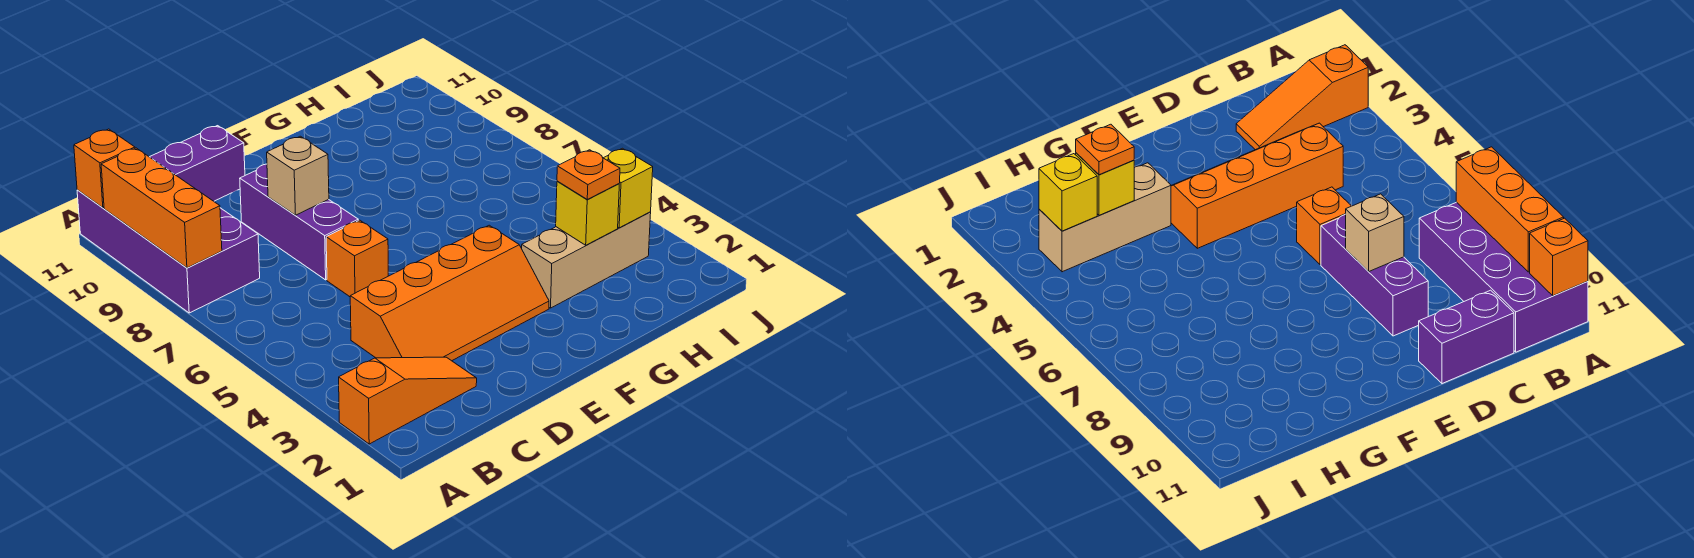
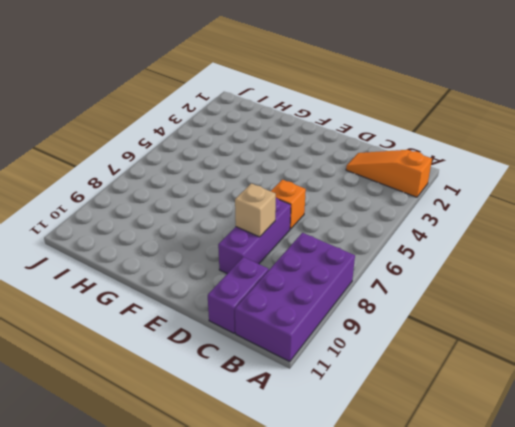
purple 1x2 brick [208,257,269,333] -> purple 1x2 brick turned to [150,126,245,201]
none -> orange 2x4 slope [350,225,549,361]
none -> tan 1x3 brick [522,212,651,308]
none -> orange 1x3 brick [101,148,222,268]

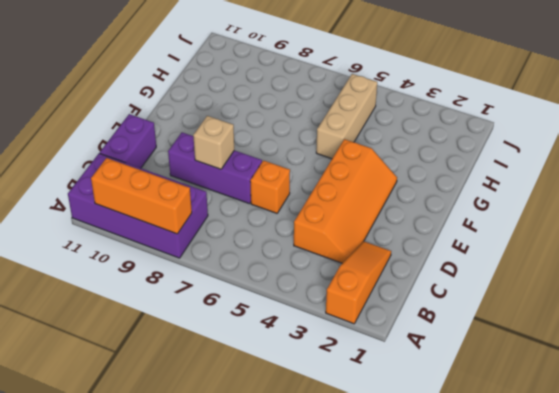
tan 1x3 brick [316,74,377,159] -> tan 1x3 brick moved to [522,212,651,308]
none -> orange 1x1 brick [74,129,135,208]
none -> yellow 1x1 brick [556,181,619,245]
none -> yellow 1x1 brick [604,148,653,228]

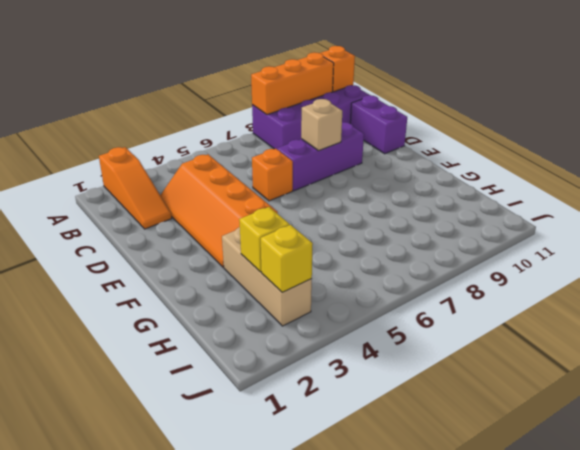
none -> orange 1x1 plate [557,150,620,199]

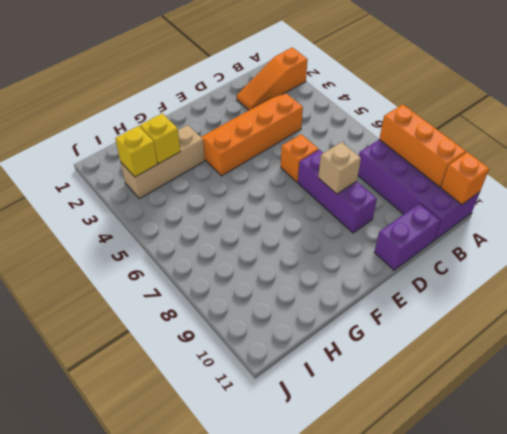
none -> orange 1x1 plate [557,150,620,199]

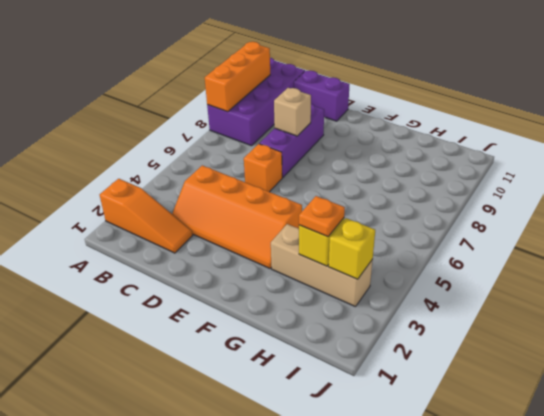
none -> orange 1x1 brick [74,129,135,208]

